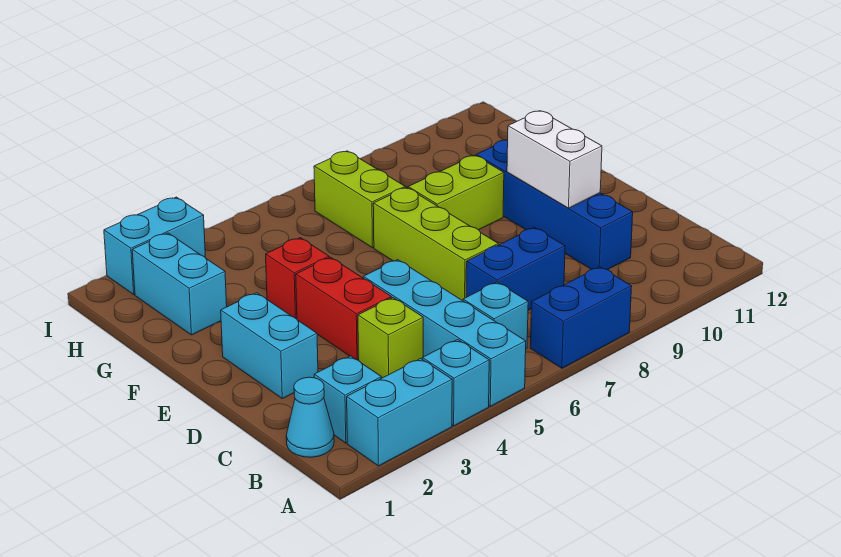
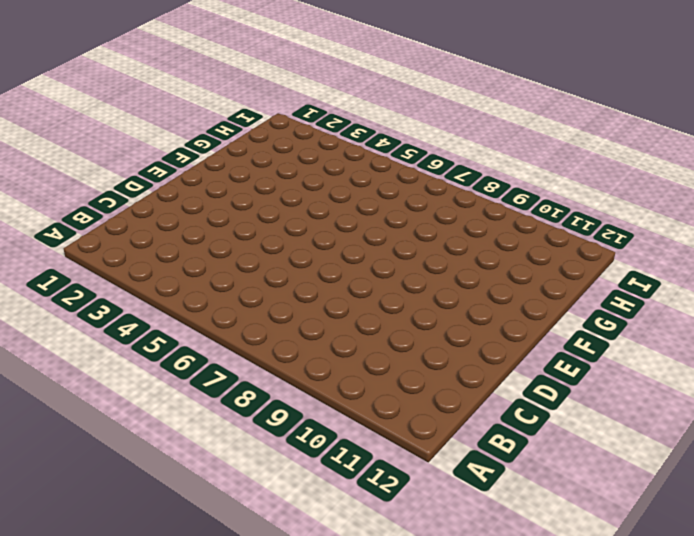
none -> cyan 1x2 brick [347,358,452,466]
none -> cyan 1x1 brick [422,340,489,426]
none -> cyan 1x4 brick [363,260,526,406]

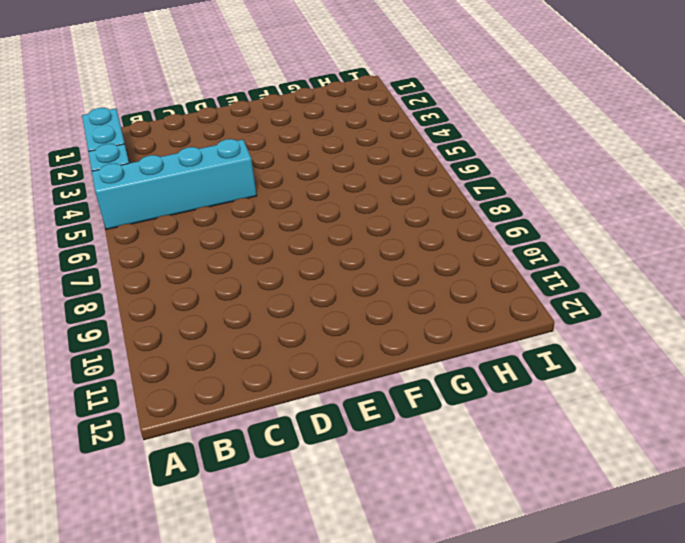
none -> blue 1x2 brick [530,267,632,368]
none -> cyan 1x1 cone [286,377,334,457]
none -> cyan 1x1 brick [314,356,381,443]

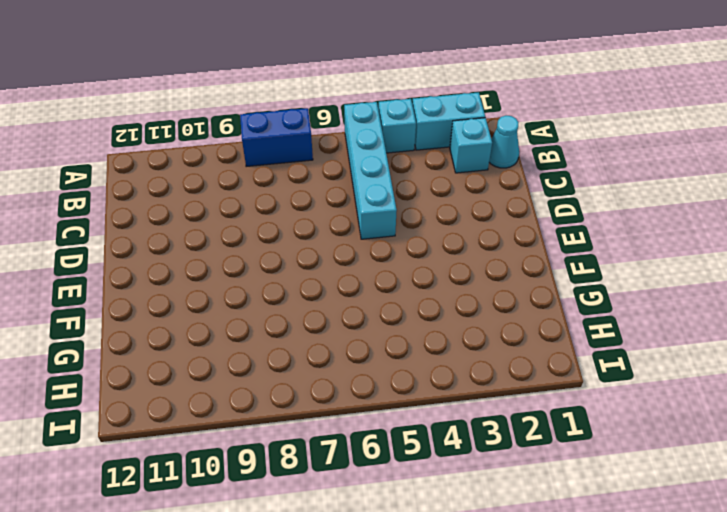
none -> cyan 1x1 brick [463,282,528,349]
none -> lime 1x1 brick [358,298,423,378]
none -> blue 1x2 brick [466,227,565,310]

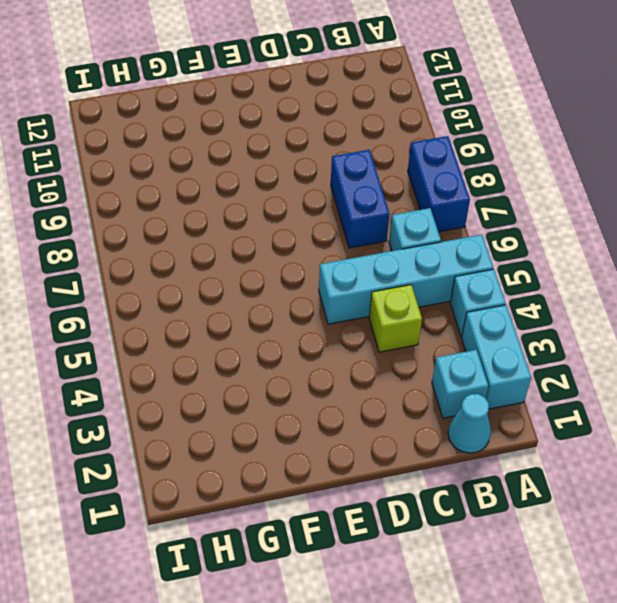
none -> blue 1x4 brick [476,140,633,270]
none -> cyan 1x2 brick [221,293,318,399]
none -> red 1x2 brick [296,257,391,360]

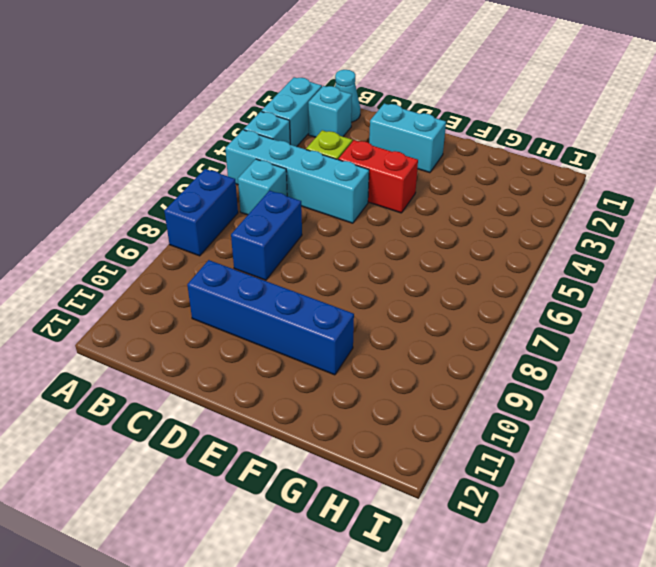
none -> lime 1x3 brick [373,187,498,301]
none -> red 1x1 brick [266,238,329,319]
none -> lime 1x2 brick [408,155,504,230]

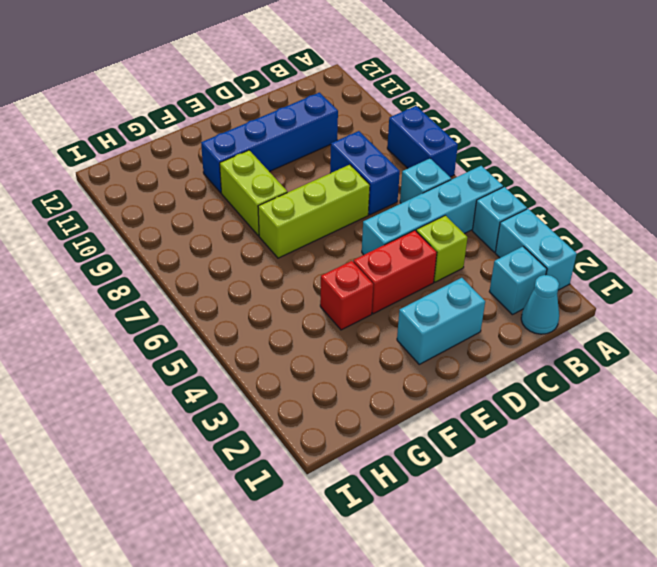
none -> cyan 1x2 brick [132,233,227,335]
none -> lime 1x2 brick [314,151,405,248]
none -> cyan 1x2 brick [104,197,205,294]

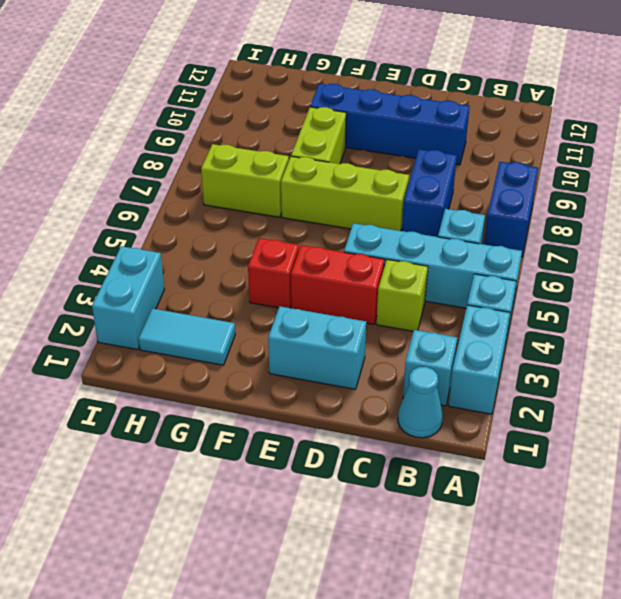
cyan 1x2 tile [139,308,235,365] -> cyan 1x2 brick [132,233,227,335]
none -> white 1x2 brick [507,111,602,208]

